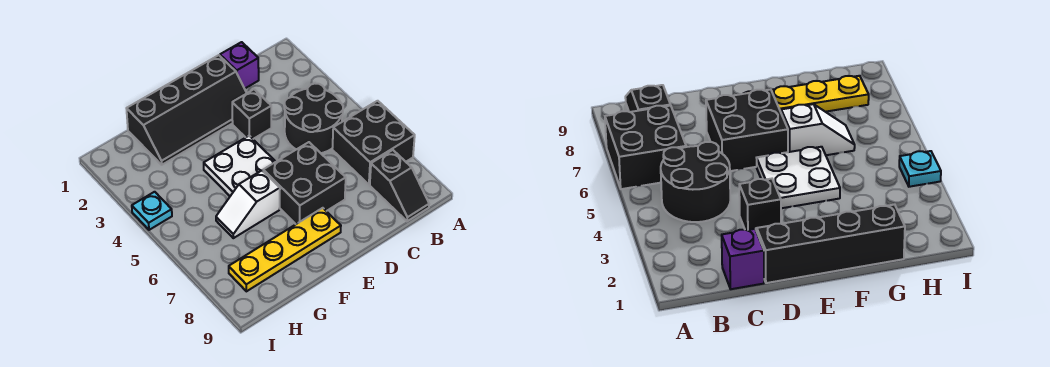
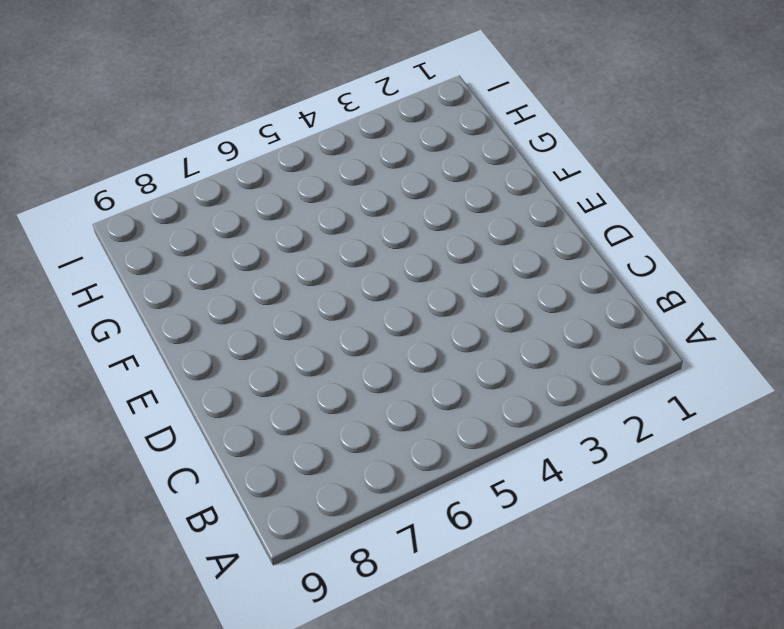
none -> black 2x2 brick [332,101,415,184]
none -> black 2x2 round brick [284,84,343,153]

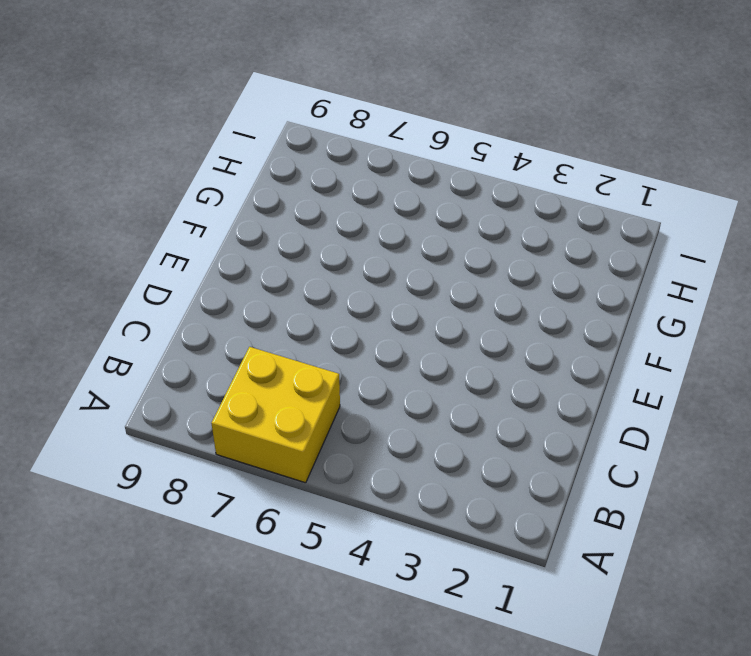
yellow 2x2 brick [211,347,340,483] -> black 2x2 brick [332,101,415,184]
none -> black 2x2 round brick [284,84,343,153]
none -> black 1x2 slope [370,150,429,221]

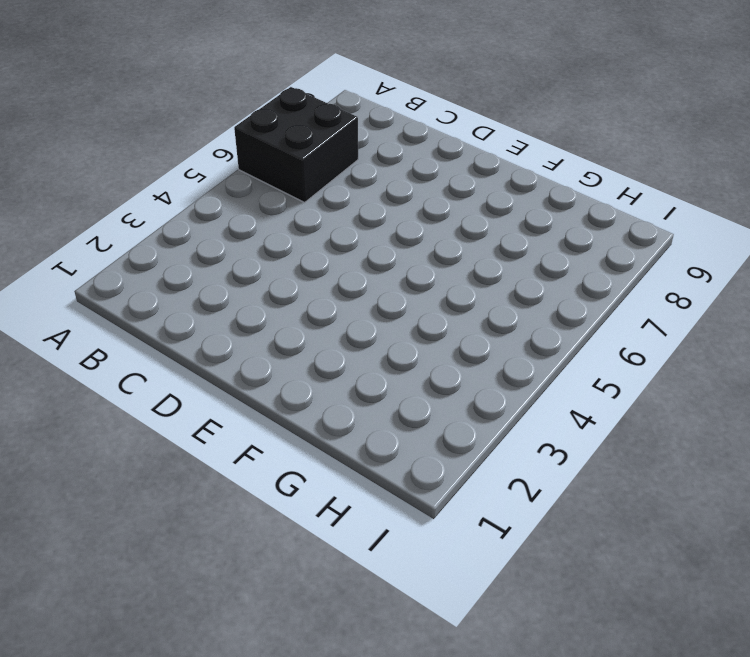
none -> black 2x2 round brick [284,84,343,153]
none -> black 1x2 slope [370,150,429,221]

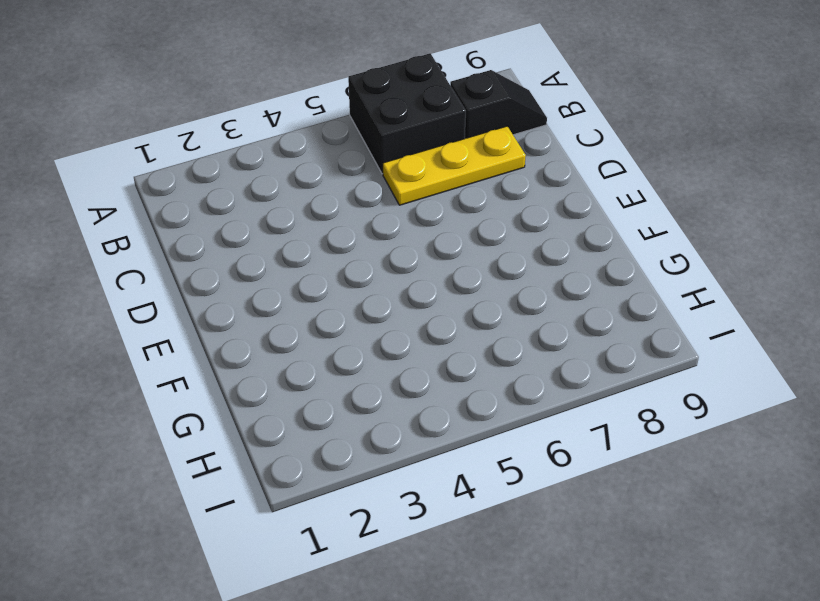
yellow 1x3 plate [383,126,526,205] -> none
none -> black 2x2 round brick [284,84,343,153]
none -> purple 1x1 brick [220,42,259,89]

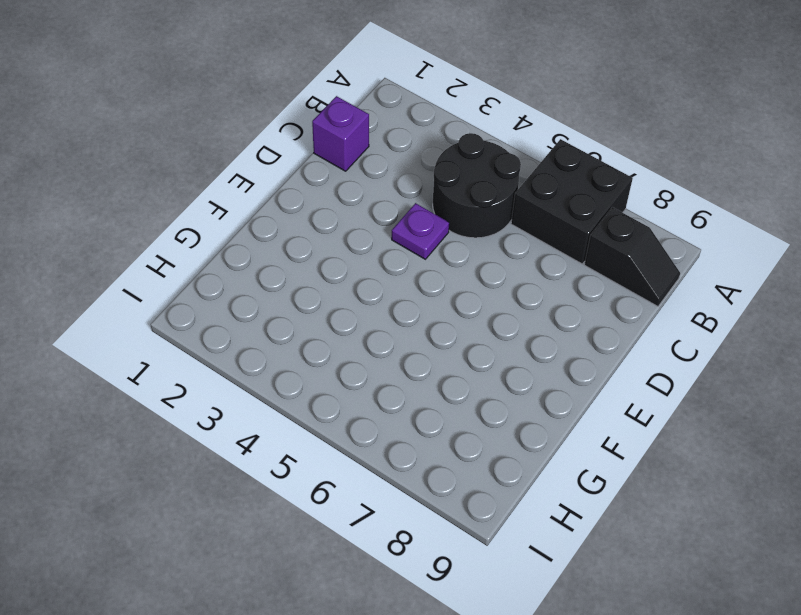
purple 1x1 plate [392,203,449,259] -> none
none -> black 2x4 slope [126,55,247,165]
none -> black 1x1 brick [232,89,271,139]

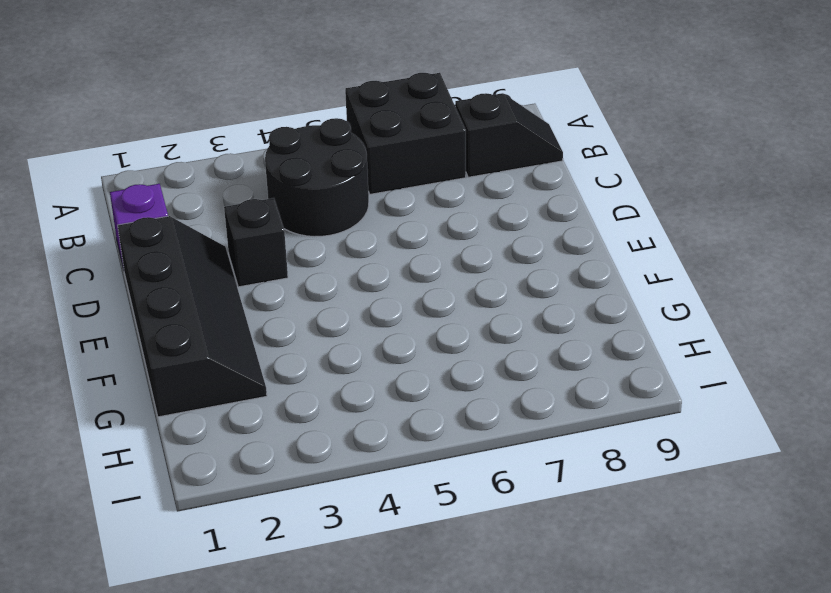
none -> black 2x2 brick [263,142,346,224]
none -> white 2x2 plate [204,136,276,196]

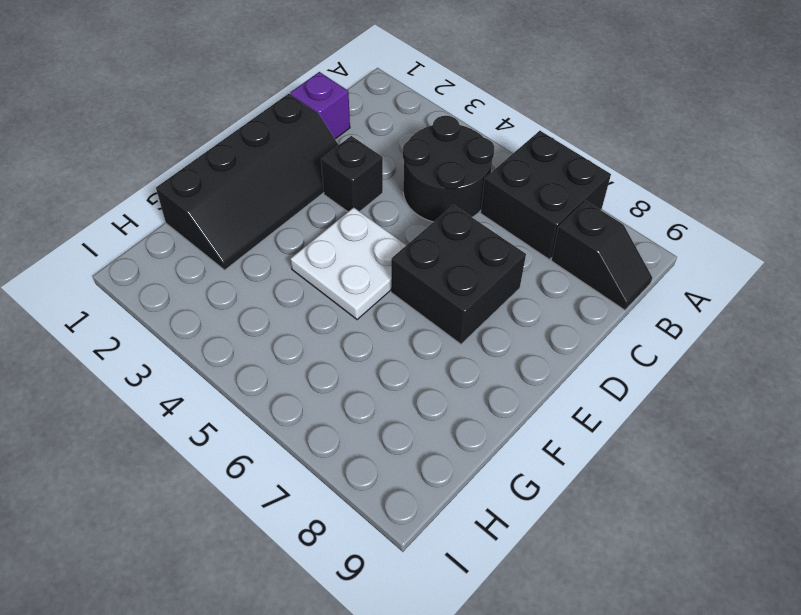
none -> yellow 1x4 plate [229,208,341,291]
none -> white 1x2 slope [216,171,280,238]

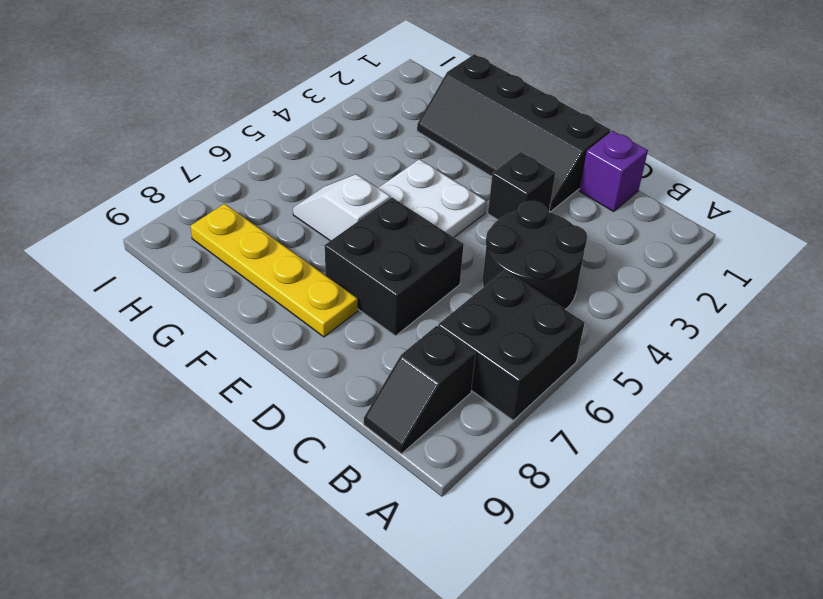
none -> cyan 1x1 plate [132,192,172,230]

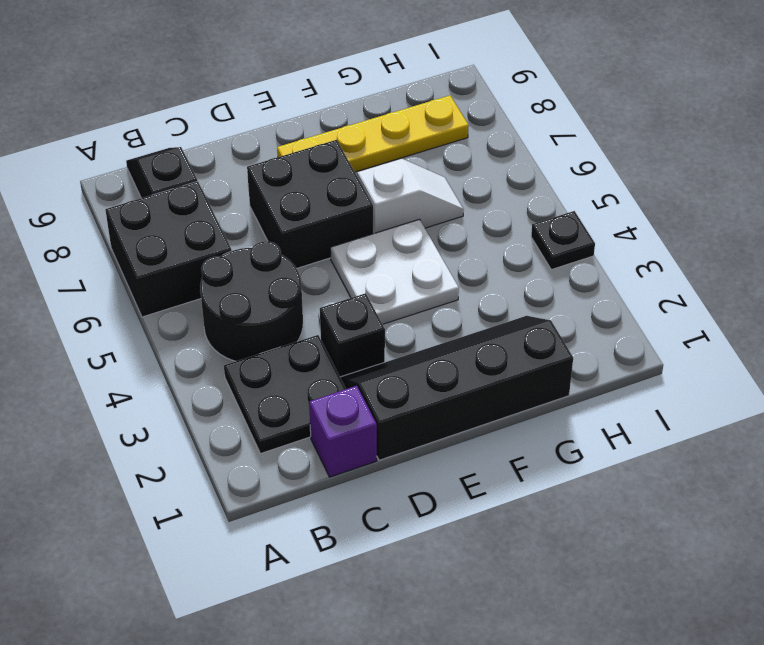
black 2x2 plate [224,335,346,454] -> none
black 1x1 plate [531,211,595,270] -> cyan 1x1 plate [132,192,172,230]

